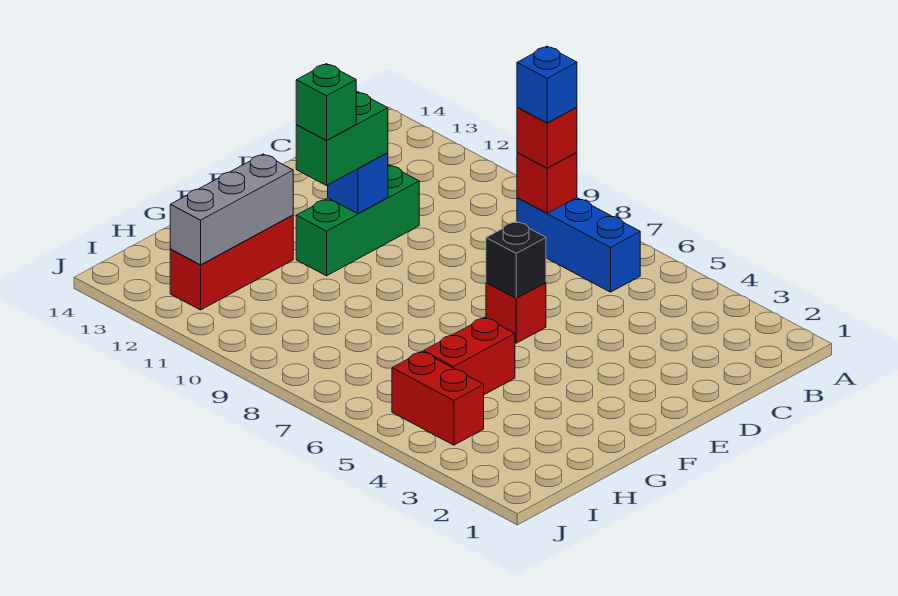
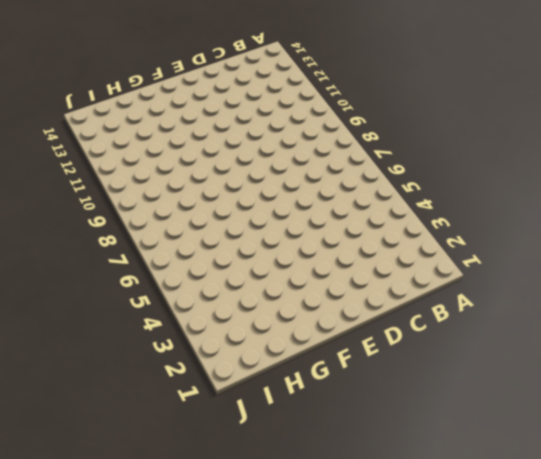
none -> blue 1x3 brick [517,198,640,292]
none -> green 1x3 brick [296,165,419,276]
none -> red 1x1 brick [486,282,546,343]

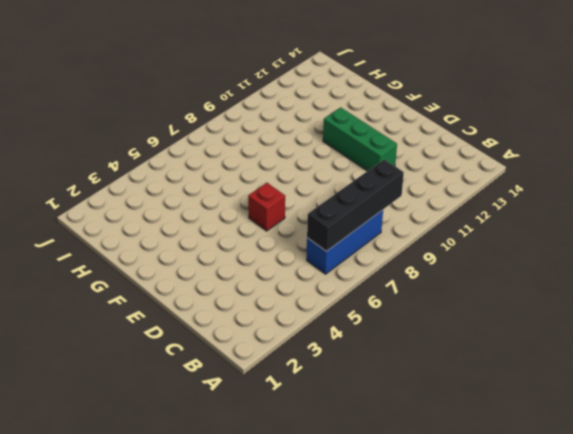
black 1x4 brick [307,159,404,251] -> red 1x1 brick [517,152,577,213]
none -> red 1x2 brick [423,317,515,395]
none -> red 1x3 brick [170,215,293,310]
none -> red 1x2 brick [392,352,484,445]

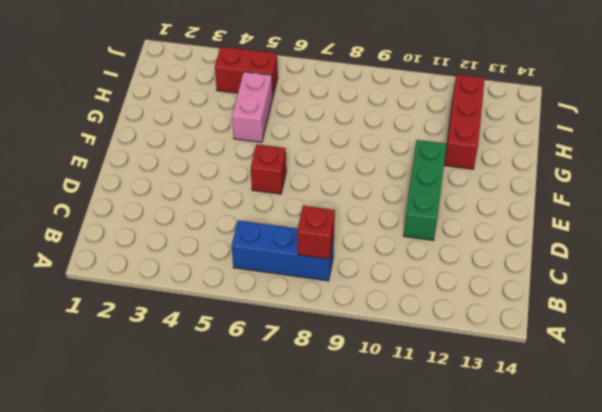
pink 1x2 brick [232,72,273,142] -> red 1x2 brick [423,317,515,395]
none -> black 1x1 brick [486,222,546,298]
none -> blue 1x1 brick [328,153,388,214]
none -> grey 1x3 brick [170,154,293,265]

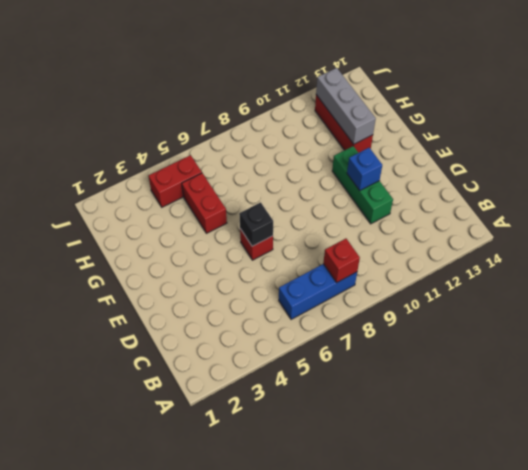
none -> red 1x1 brick [517,107,577,168]
none -> green 1x2 brick [296,92,388,186]
none -> blue 1x1 brick [517,46,577,123]

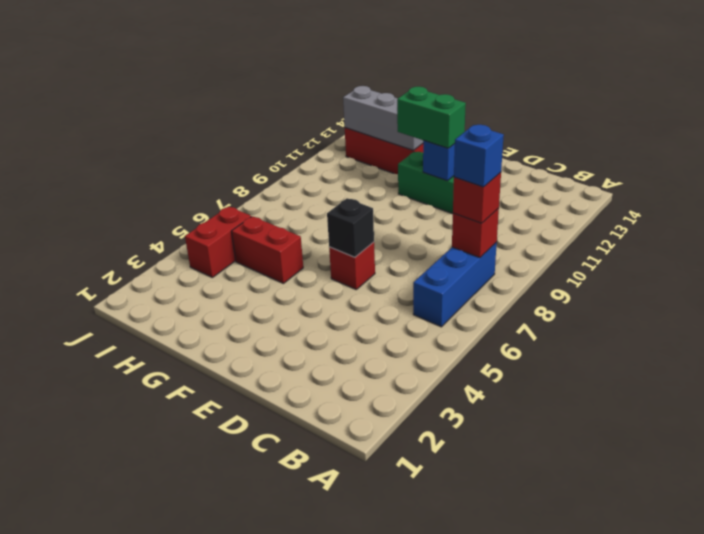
none -> green 1x1 brick [296,64,356,141]

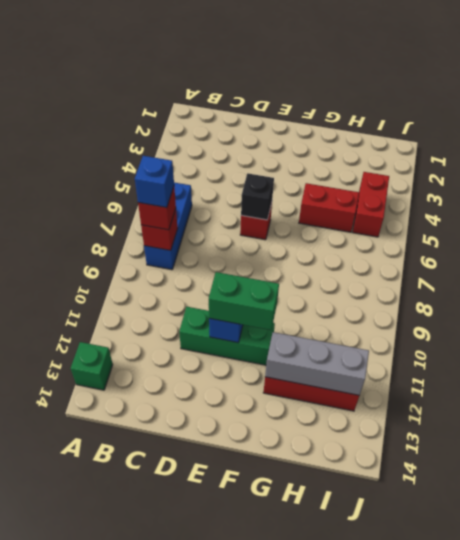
green 1x1 brick [71,342,113,390] -> green 1x1 brick moved to [296,64,356,141]

